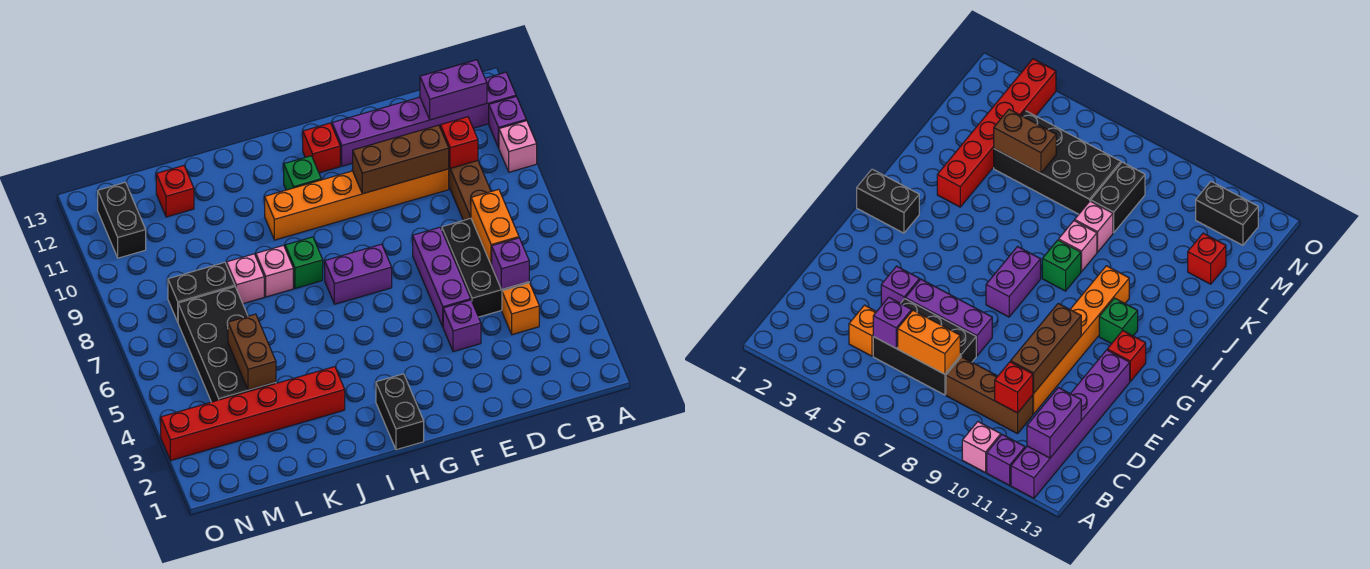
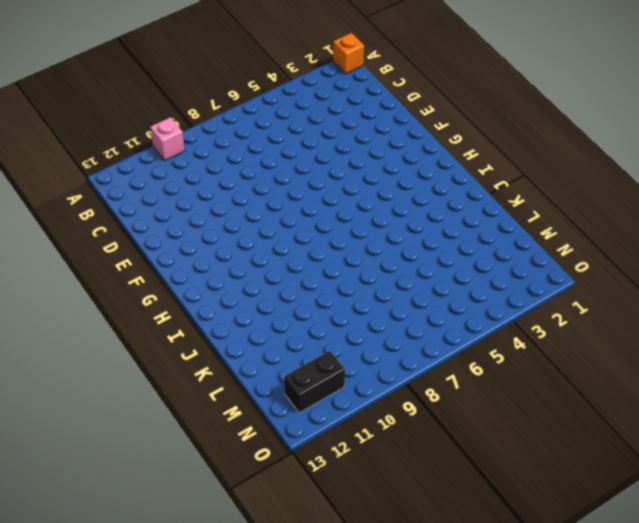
orange 1x1 brick [333,33,364,74] -> orange 1x1 brick moved to [502,283,539,335]
none -> purple 1x1 brick [489,97,526,148]
none -> purple 1x6 brick [332,72,516,166]
none -> black 2x3 brick [442,218,529,317]

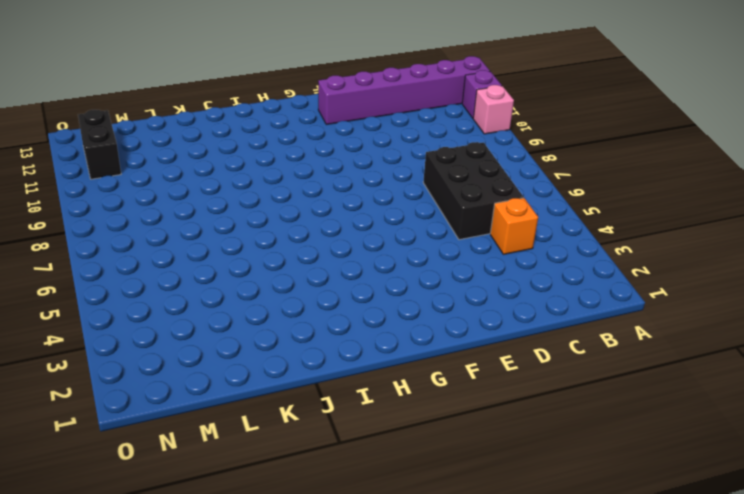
none -> brown 1x3 brick [449,161,491,221]
none -> orange 1x6 brick [264,169,449,240]
none -> purple 1x1 brick [443,300,481,352]

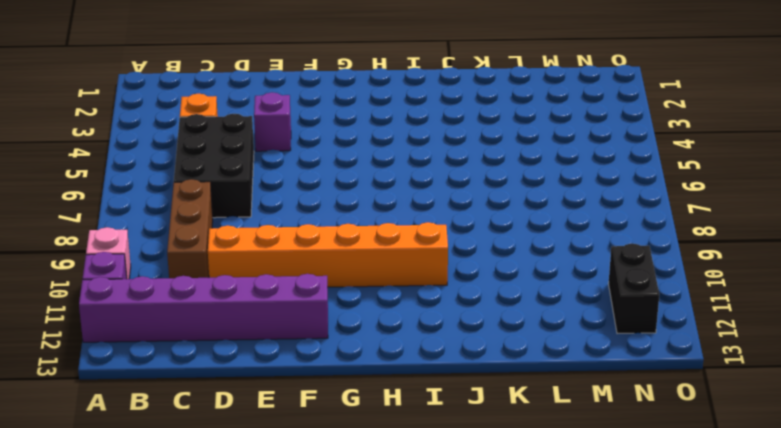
none -> purple 1x3 brick [413,227,471,327]
none -> purple 1x2 brick [325,244,392,304]
none -> red 1x1 brick [302,123,340,173]

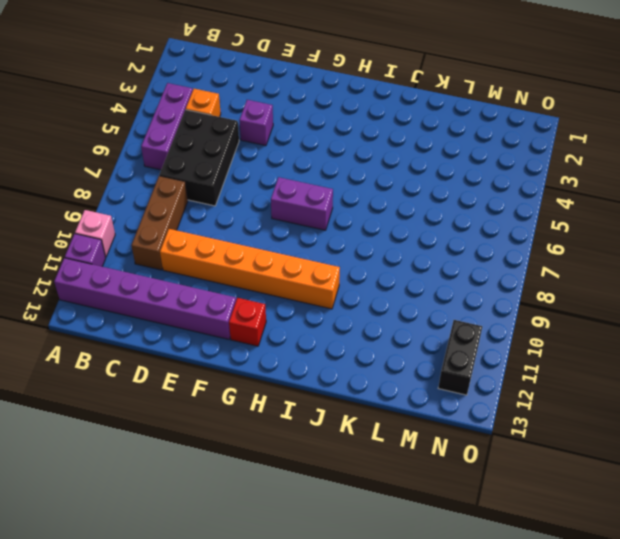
purple 1x3 brick [141,83,193,170] -> purple 1x3 brick moved to [413,227,471,327]
none -> black 1x2 brick [376,374,424,450]
none -> green 1x1 brick [283,156,321,190]
none -> green 1x1 brick [285,237,323,288]

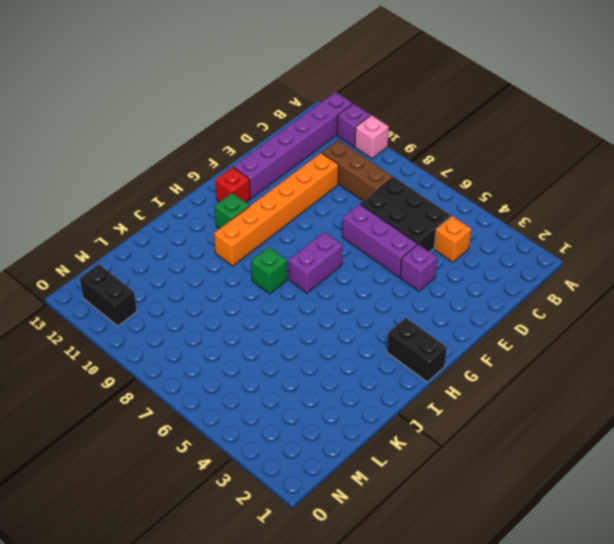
none -> red 1x6 brick [161,367,345,461]
none -> pink 1x1 brick [256,245,293,297]
none -> pink 1x1 brick [227,254,264,304]

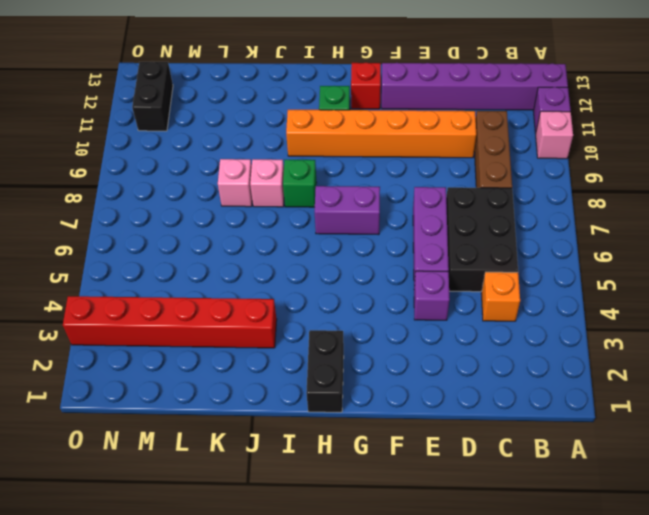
none -> black 2x4 brick [178,287,276,402]
none -> black 1x2 brick [168,262,235,322]
none -> red 1x1 brick [156,166,194,217]

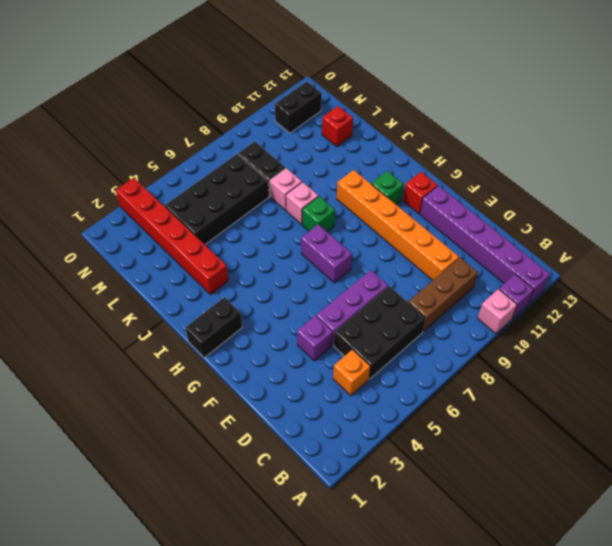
none -> purple 1x2 brick [420,60,487,120]
none -> purple 1x1 brick [492,238,529,290]
none -> orange 1x2 brick [471,189,519,265]

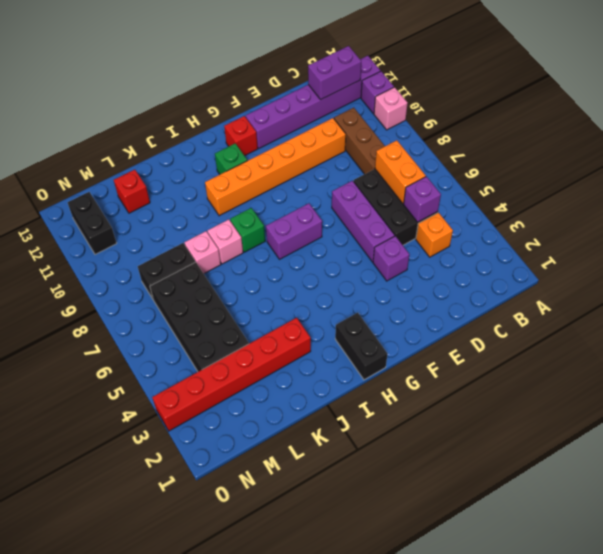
none -> red 1x1 brick [440,117,478,168]
none -> brown 1x3 brick [353,125,449,194]
none -> brown 1x2 brick [228,314,276,390]

